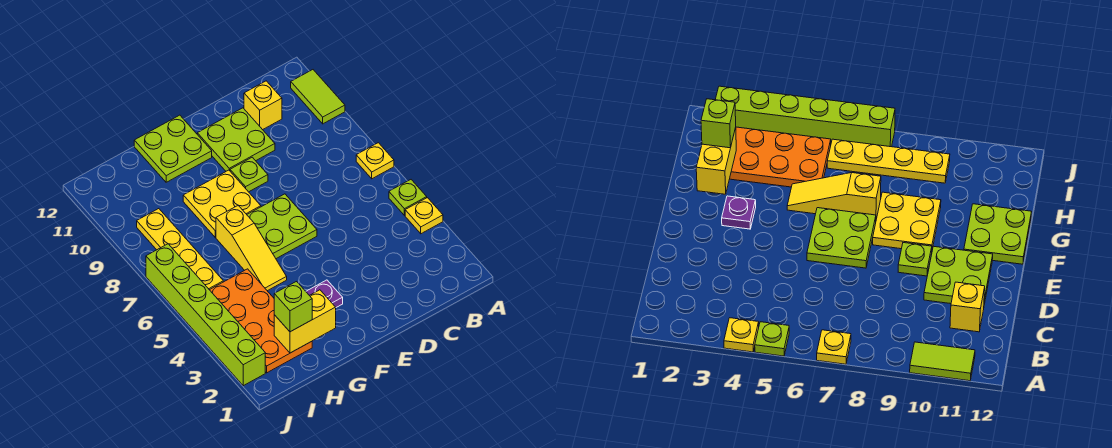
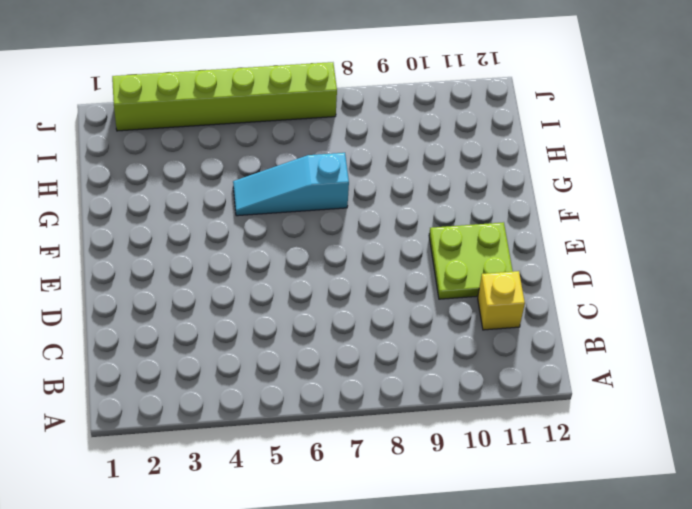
cyan 1x3 slope [233,153,349,216] -> yellow 1x3 slope [216,205,287,291]
none -> yellow 1x1 plate [405,198,443,234]
none -> lime 1x1 plate [389,180,427,215]
none -> yellow 1x1 plate [356,143,394,179]

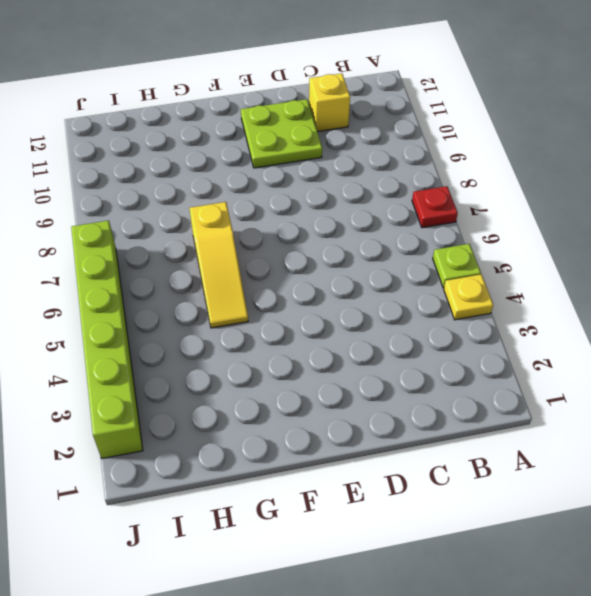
red 1x1 plate [412,186,458,228] -> yellow 1x1 plate [356,143,394,179]
none -> lime 1x2 tile [291,70,345,124]
none -> lime 2x2 plate [247,194,317,259]
none -> lime 1x1 plate [230,157,268,192]

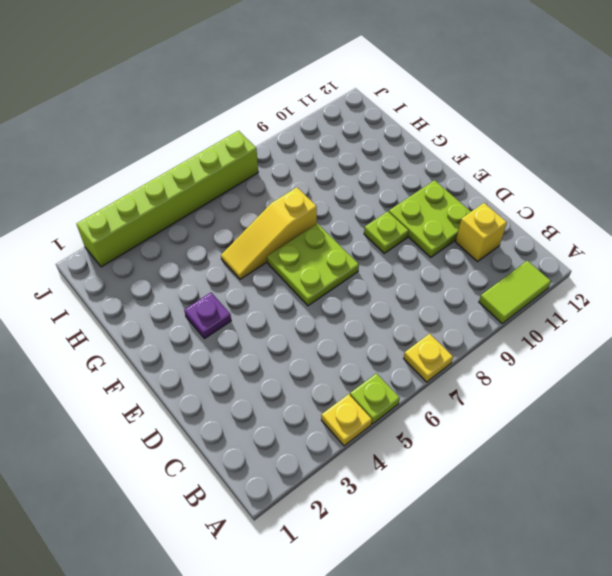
none -> yellow 2x2 plate [183,170,261,237]
none -> lime 2x2 plate [134,115,212,182]
none -> orange 2x4 plate [210,269,312,373]

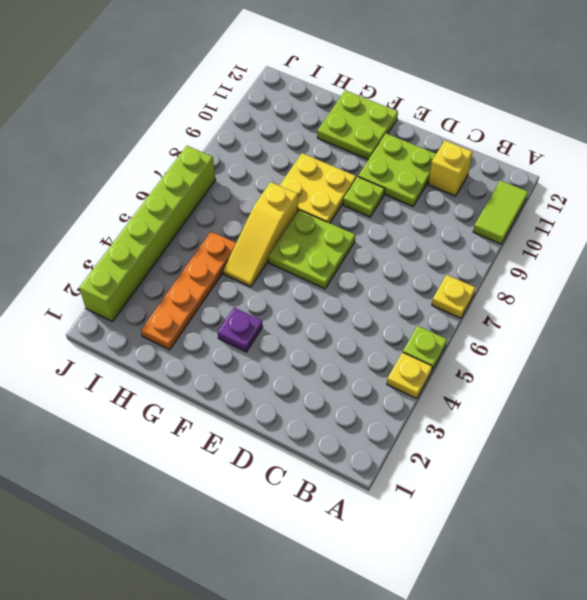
orange 1x4 plate [141,232,236,350] -> orange 2x4 plate [210,269,312,373]
none -> yellow 1x4 plate [137,209,223,290]
none -> yellow 1x2 brick [274,290,336,353]
none -> lime 1x1 brick [274,282,312,332]

